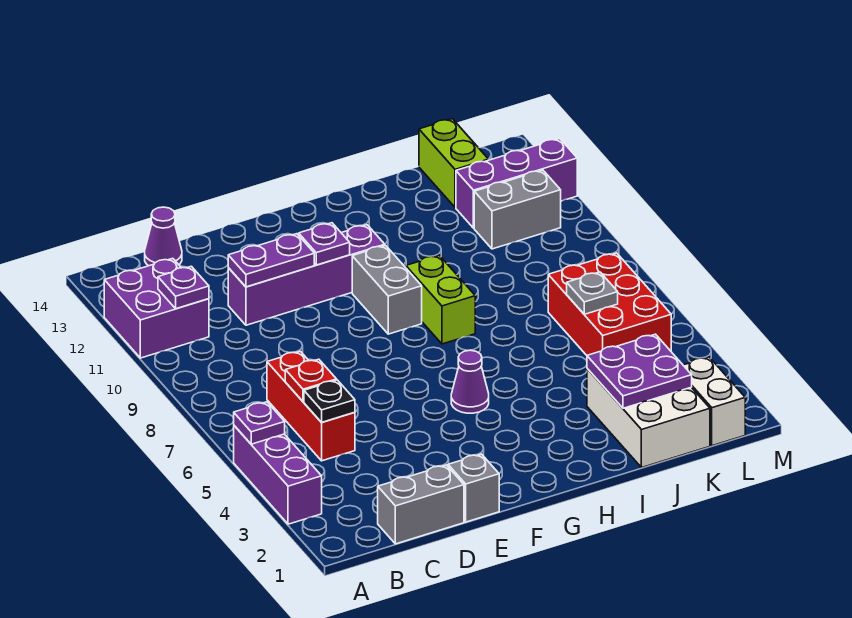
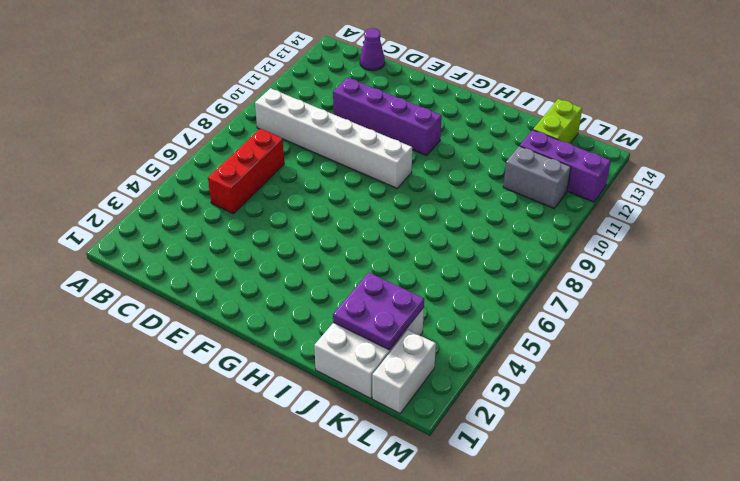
white 1x6 brick [255,88,412,188] -> grey 1x2 brick [352,245,422,334]
none -> purple 1x3 brick [234,426,322,524]
none -> purple 2x2 brick [104,258,209,358]
none -> grey 1x2 brick [378,465,464,544]

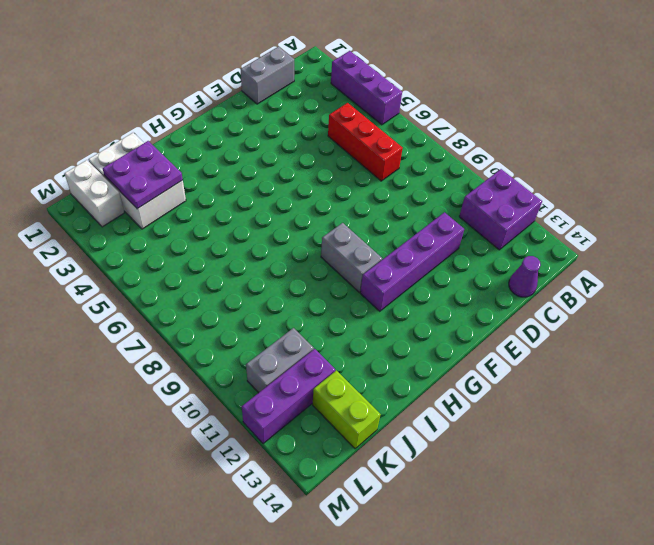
none -> grey 1x1 brick [448,454,499,522]
none -> purple 1x1 cone [451,350,489,413]
none -> lime 1x2 brick [406,255,475,344]

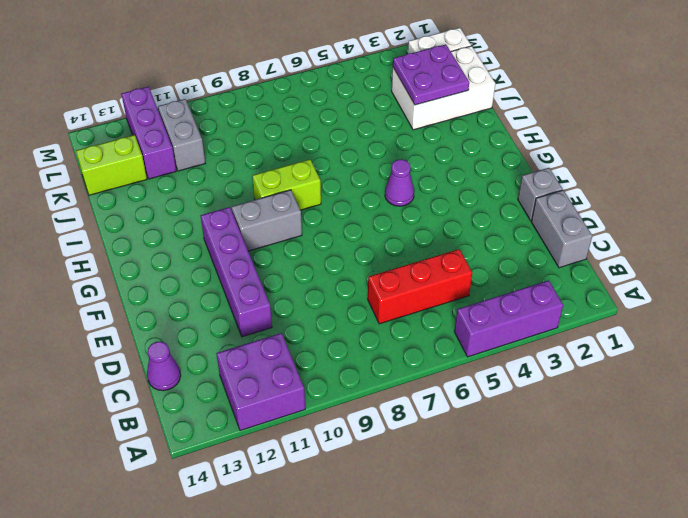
none -> red 2x3 brick [548,253,671,355]
none -> purple 1x1 plate [234,402,285,444]
none -> purple 1x1 plate [158,266,209,309]

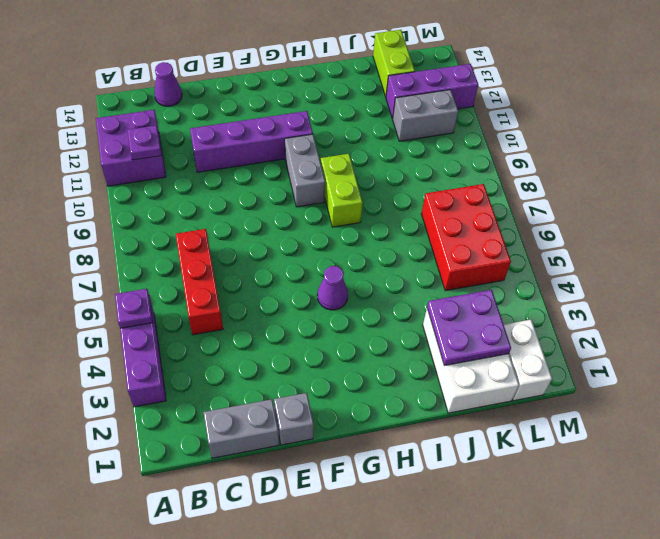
none -> black 1x1 plate [304,380,355,422]
none -> red 1x1 plate [285,359,337,402]
none -> purple 1x2 plate [228,234,314,287]

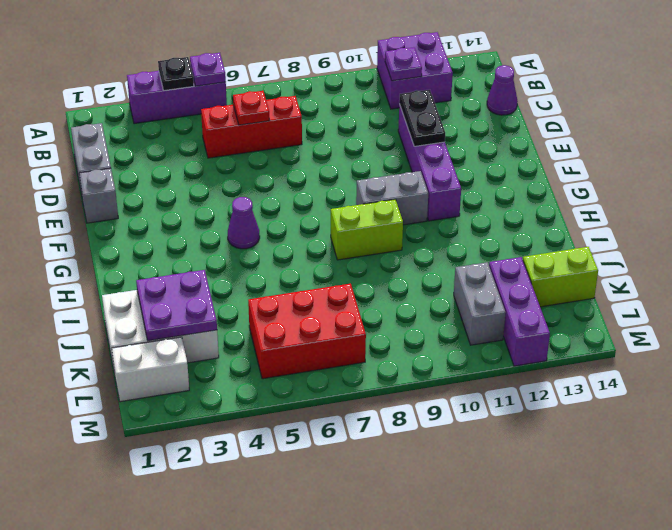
black 1x1 plate [158,57,194,91] -> black 1x1 plate moved to [304,380,355,422]
black 1x2 plate [399,90,445,146] -> purple 1x2 plate [228,234,314,287]
none -> purple 1x1 plate [299,223,350,265]
none -> grey 1x1 plate [567,272,618,314]

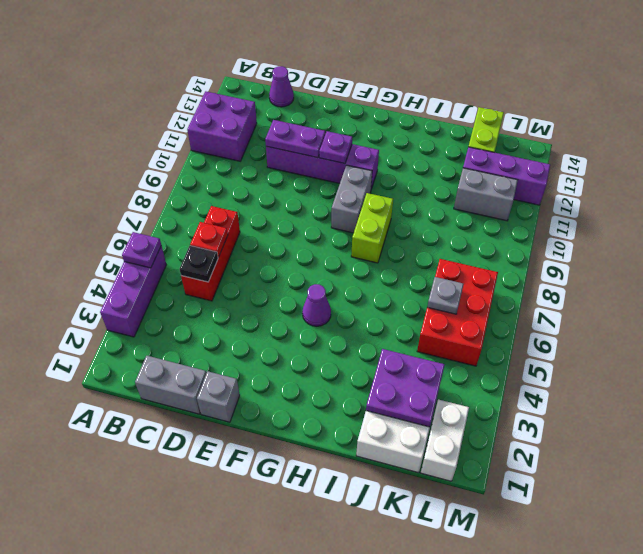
none -> purple 1x1 plate [158,266,209,309]

